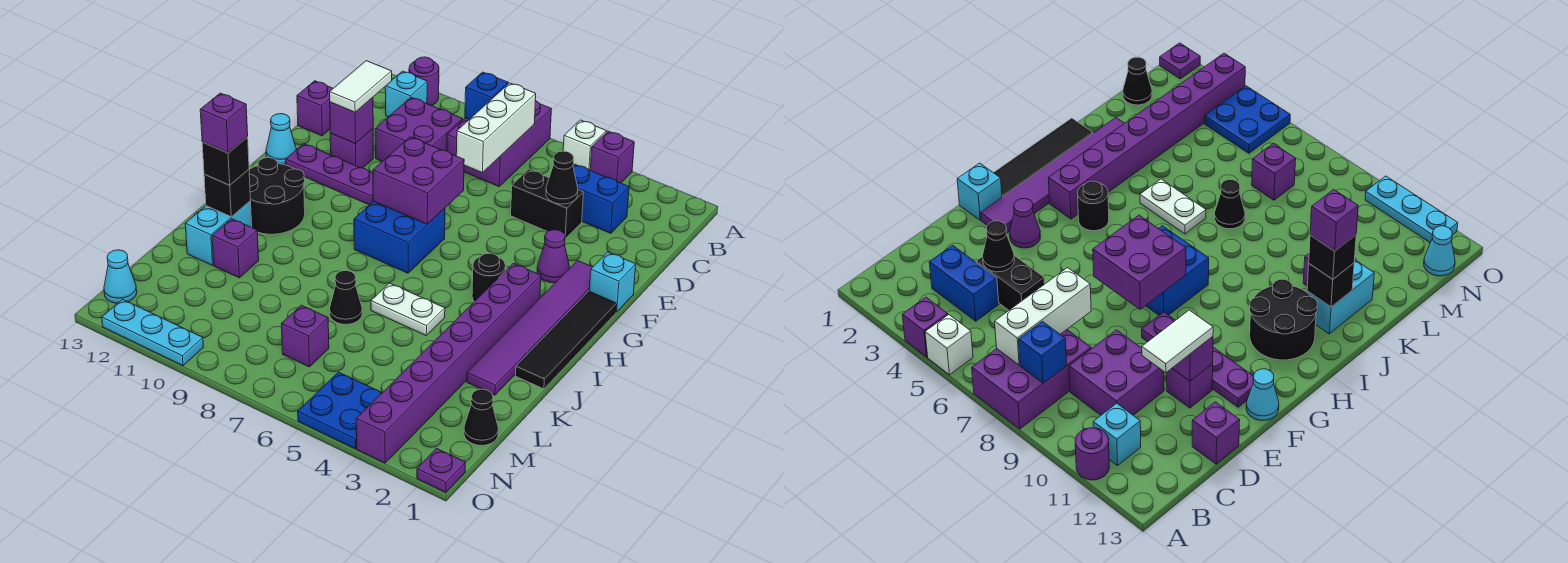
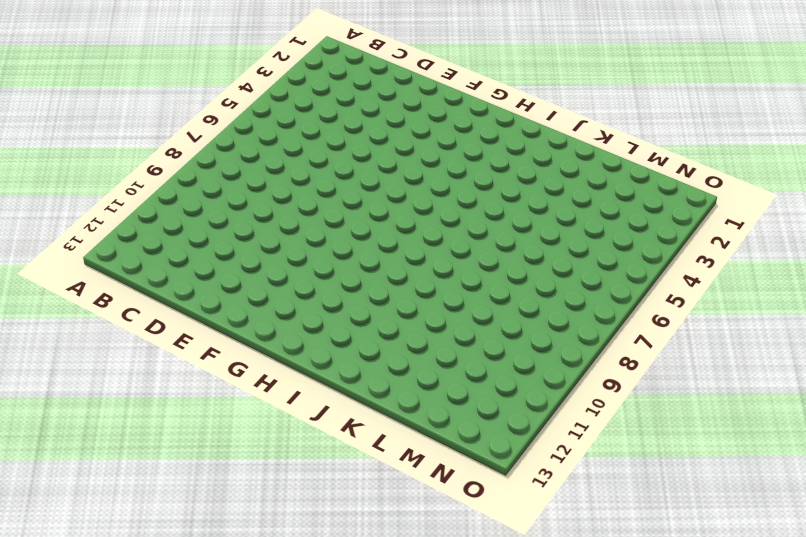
none -> purple 1x1 brick [590,131,634,183]
none -> white 1x1 brick [563,120,606,170]
none -> purple 2x3 brick [447,101,551,186]
none -> purple 1x1 round brick [409,57,439,106]

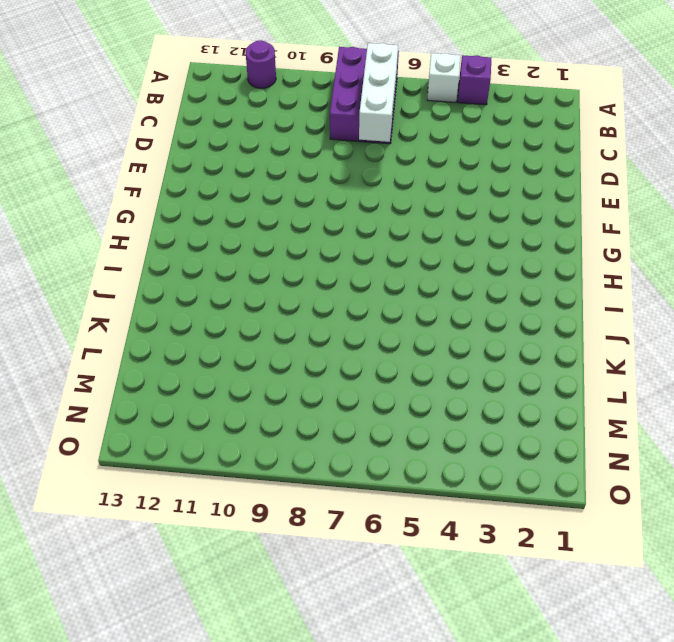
none -> cyan 1x1 brick [385,71,427,117]
none -> blue 1x2 brick [573,164,629,233]
none -> purple 2x2 brick [375,97,463,161]
none -> black 1x2 brick [511,169,583,239]

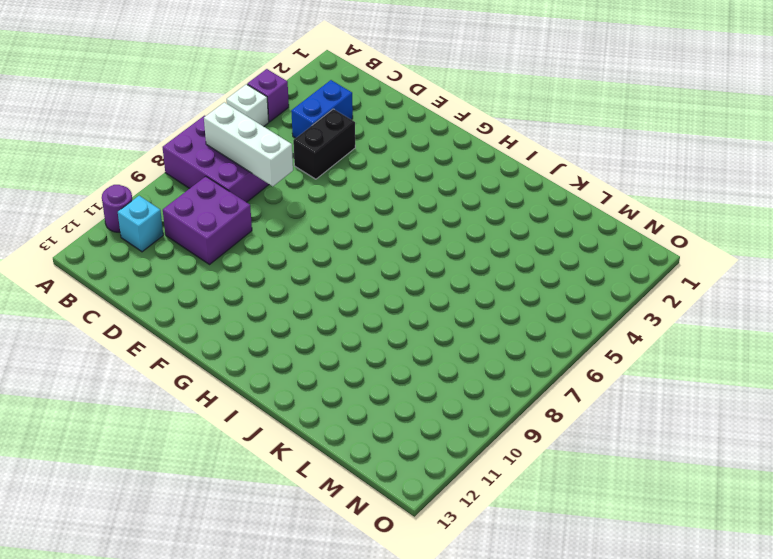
none -> purple 1x1 brick [297,81,333,136]
none -> purple 1x1 brick [330,129,373,168]
none -> cyan 1x1 brick [589,252,636,312]
none -> purple 1x6 tile [467,260,592,395]

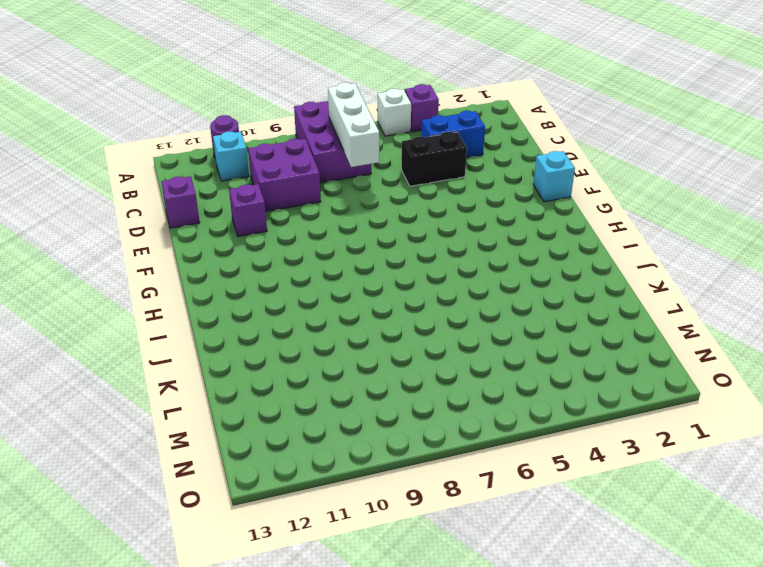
none -> purple 1x6 tile [467,260,592,395]
none -> purple 1x1 cone [537,230,569,283]
none -> purple 1x4 plate [286,144,373,205]
none -> cyan 1x1 cone [266,114,296,164]

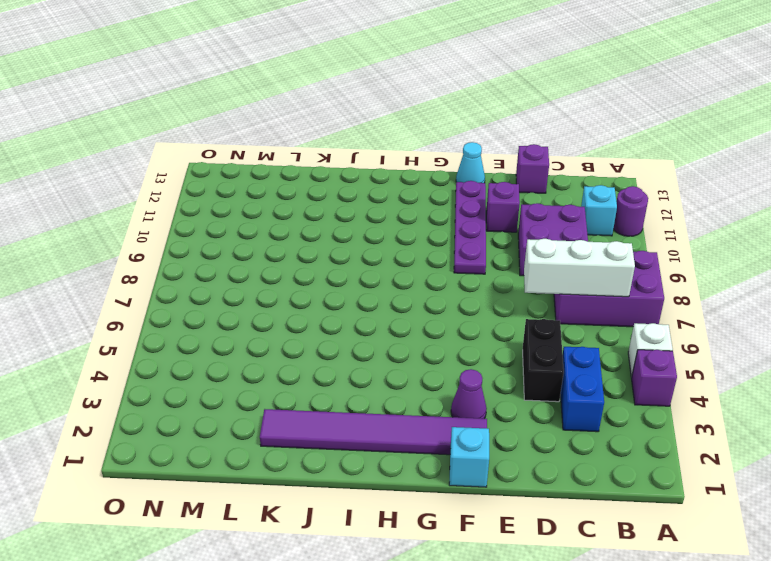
none -> black 1x4 tile [516,291,617,389]
none -> blue 2x2 brick [354,201,445,273]
none -> purple 1x8 brick [356,263,541,463]
none -> black 1x1 round brick [472,253,506,301]

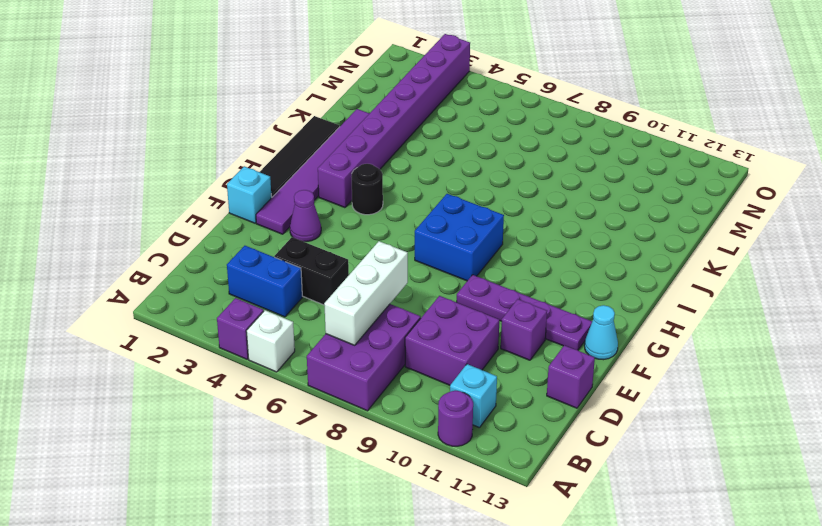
none -> black 2x2 round brick [249,158,305,234]
none -> white 1x2 plate [371,283,445,335]
none -> cyan 1x2 brick [185,201,252,265]
none -> black 1x1 cone [330,270,362,324]

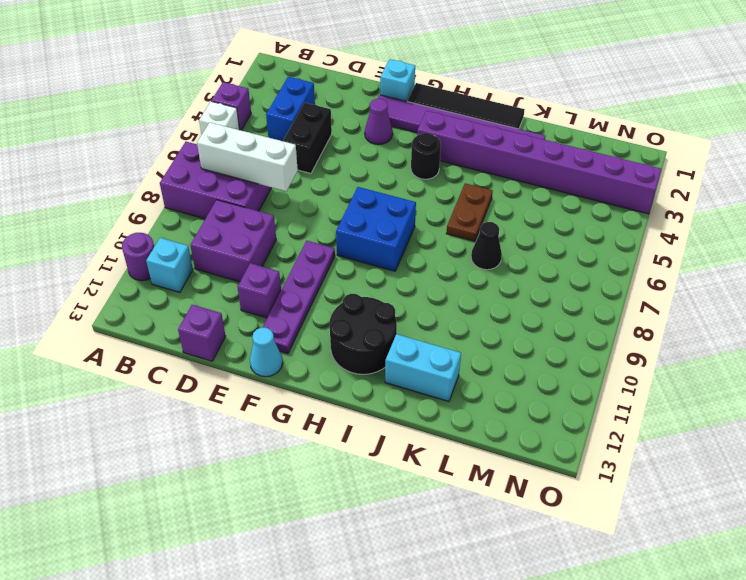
brown 1x2 plate [446,183,493,241] -> white 1x2 plate [371,283,445,335]
none -> purple 1x1 brick [212,219,259,278]
none -> black 1x1 cone [464,389,498,445]
none -> purple 1x1 brick [282,305,329,367]
none -> blue 2x2 plate [298,372,382,449]

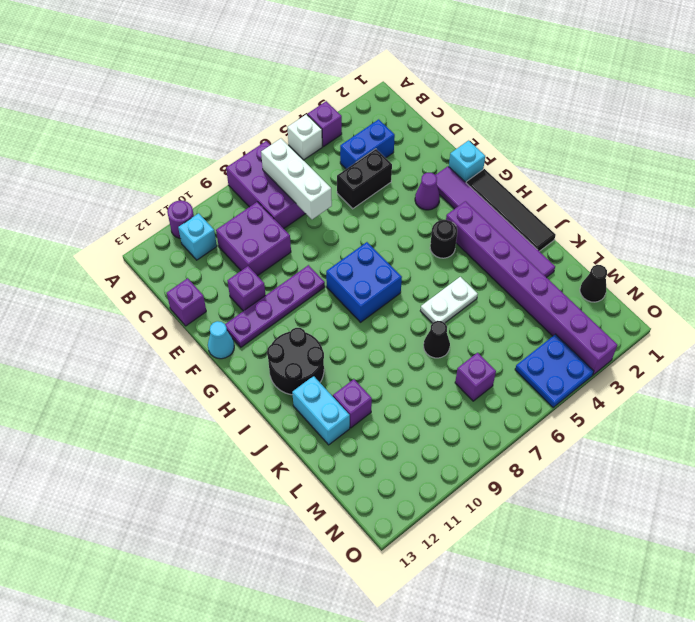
none -> cyan 1x1 cone [104,250,137,303]
none -> purple 1x1 plate [417,449,466,492]
none -> cyan 1x3 plate [102,299,203,366]
none -> blue 1x1 brick [465,72,508,119]

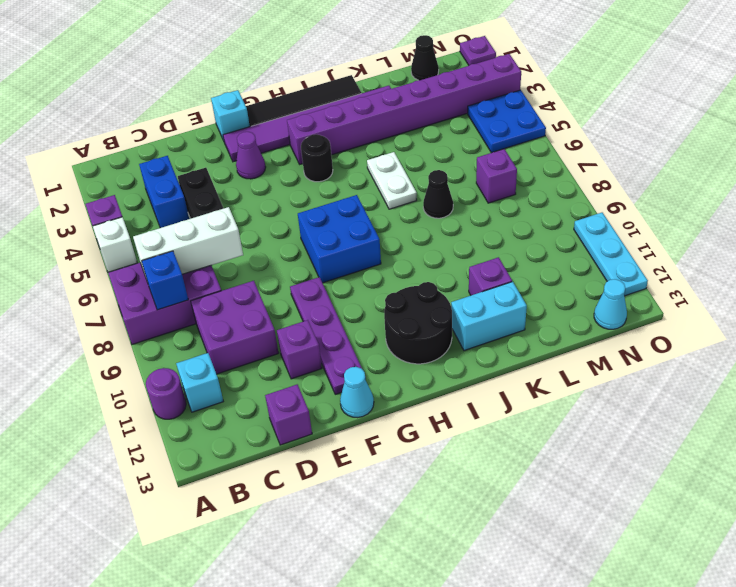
none -> black 1x1 cone [546,151,578,204]
none -> purple 1x1 brick [330,98,373,144]
none -> purple 2x2 brick [373,137,464,224]
none -> black 1x1 brick [204,169,250,217]

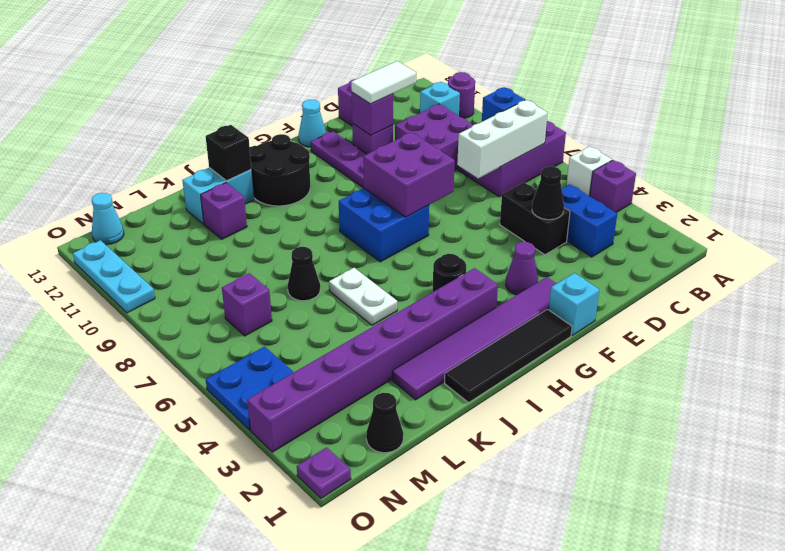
none -> black 1x1 brick [202,137,249,185]
none -> purple 1x1 brick [200,93,248,153]

